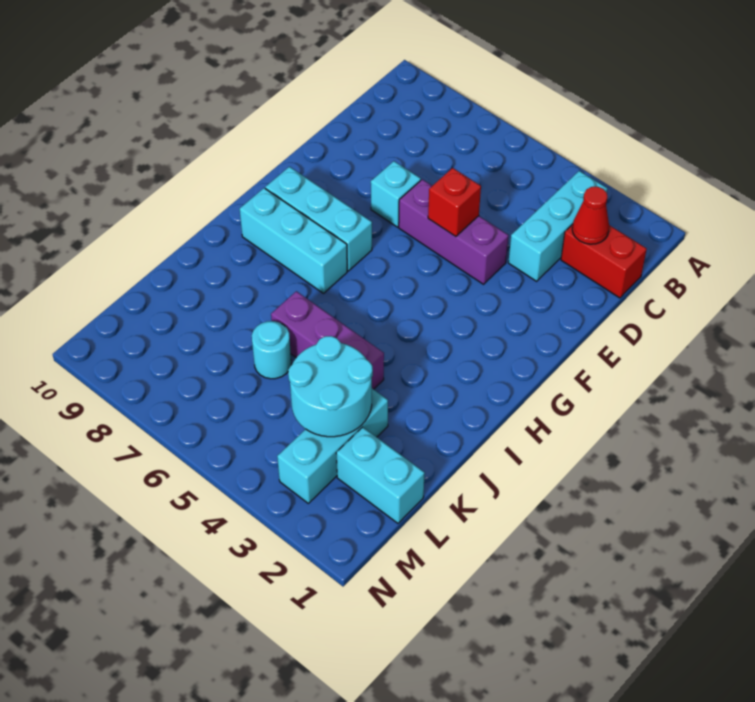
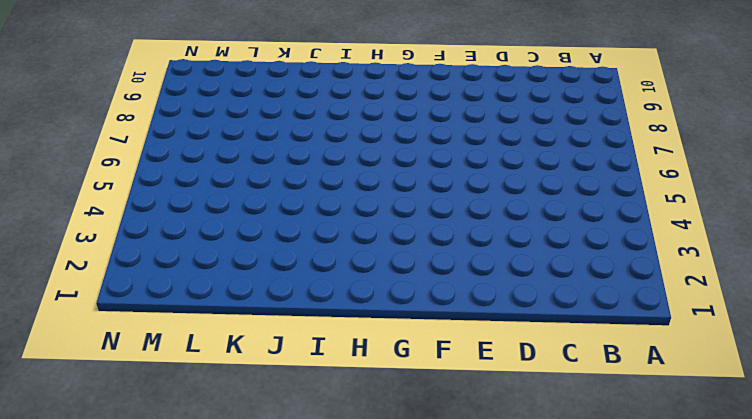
none -> cyan 1x3 brick [508,171,608,281]
none -> red 1x2 brick [561,225,647,298]
none -> purple 1x3 brick [399,179,509,284]

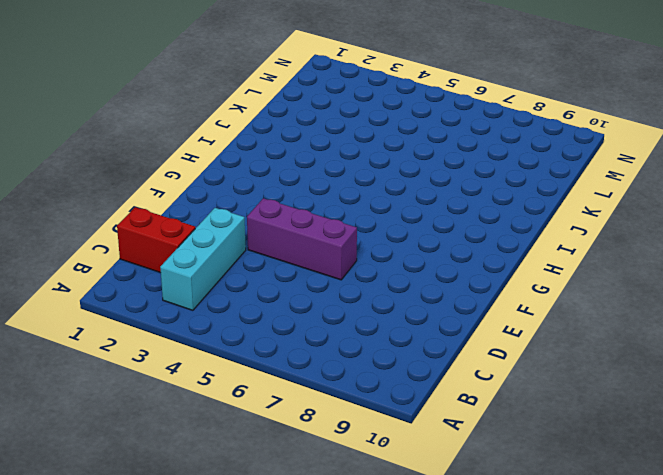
none -> cyan 1x1 brick [371,161,421,227]
none -> cyan 1x3 brick [265,167,372,271]
none -> cyan 1x3 brick [240,188,347,293]

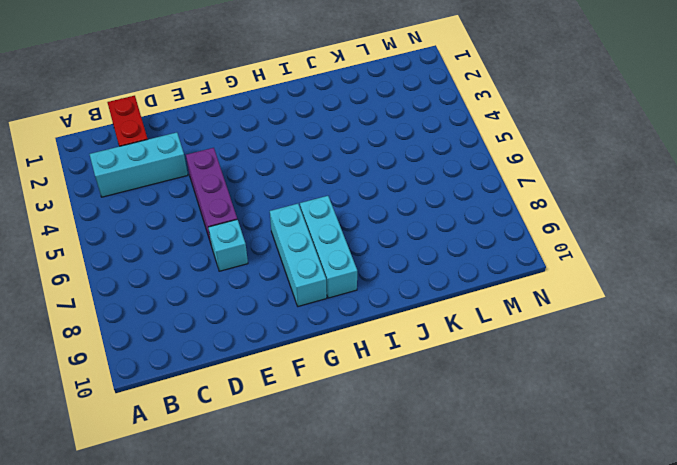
none -> purple 1x3 brick [271,291,384,389]
none -> cyan 1x3 brick [277,389,388,503]
none -> cyan 1x1 round brick [252,321,291,379]

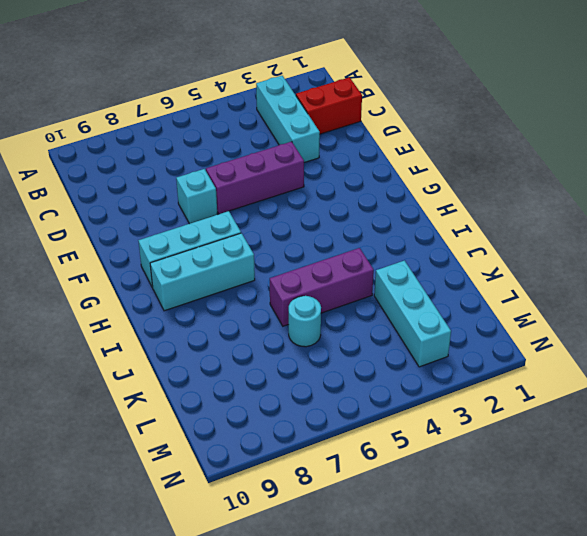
none -> cyan 1x2 brick [336,427,425,523]
none -> red 1x1 cone [572,186,609,244]
none -> red 1x1 brick [428,168,481,236]

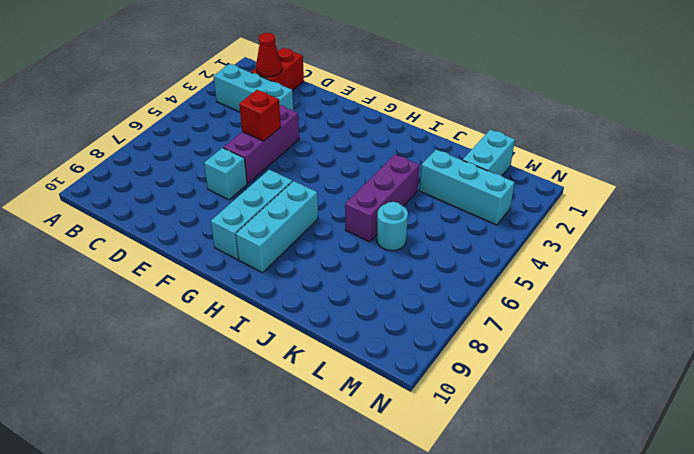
none -> cyan 2x2 round brick [288,336,373,437]

